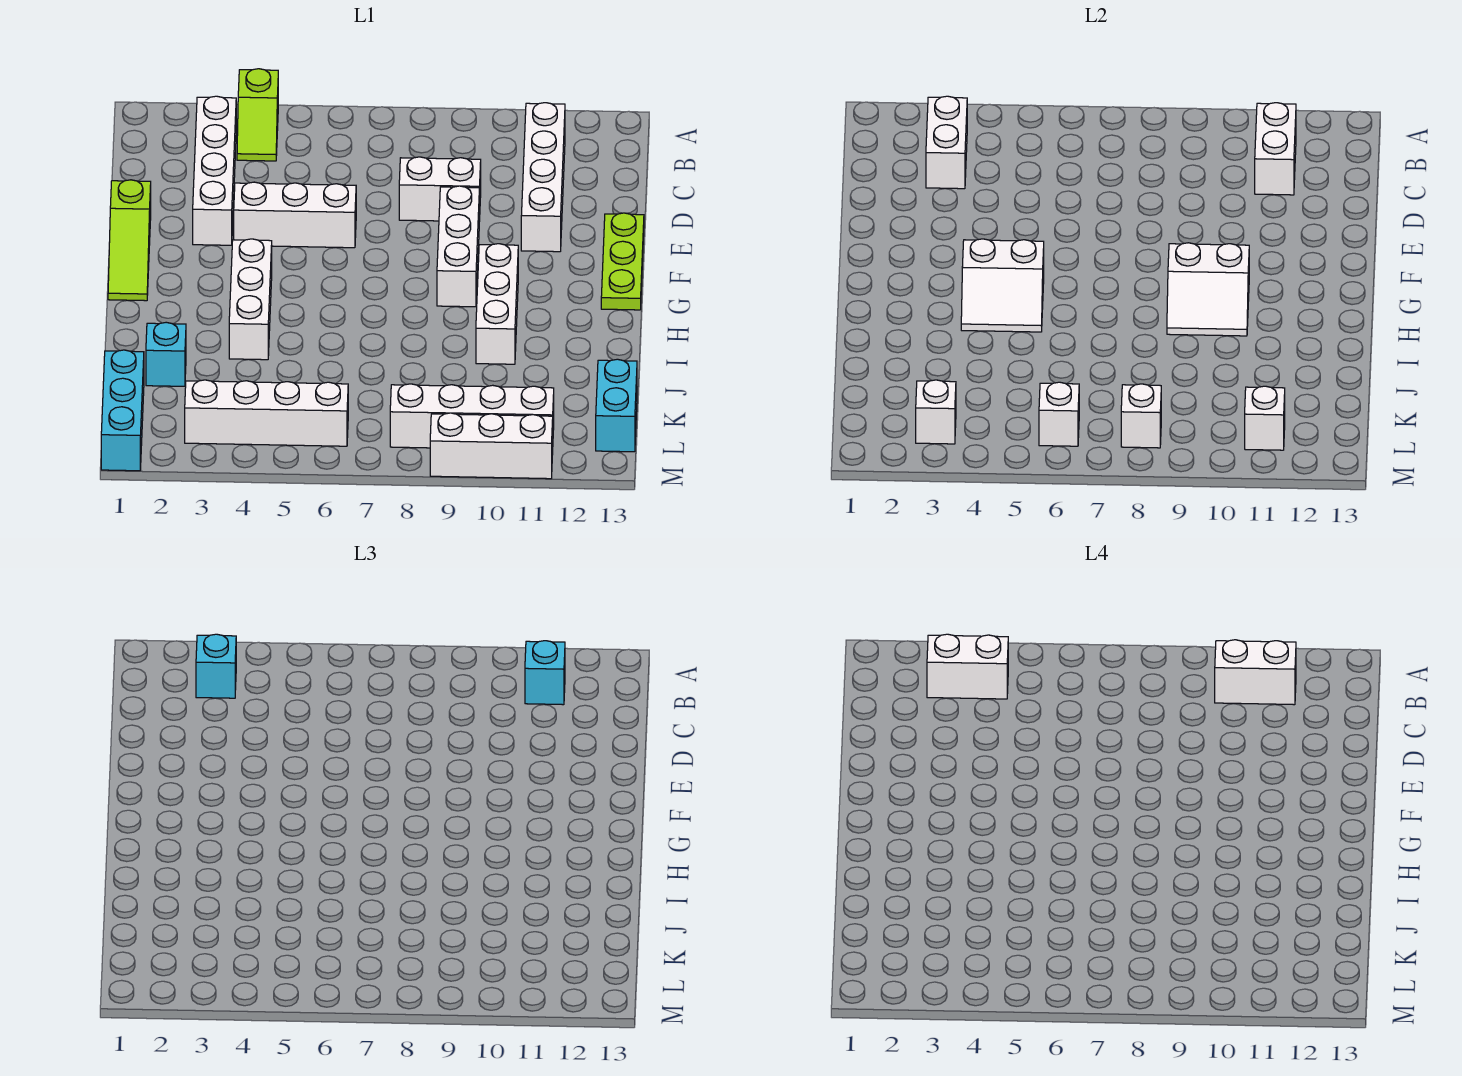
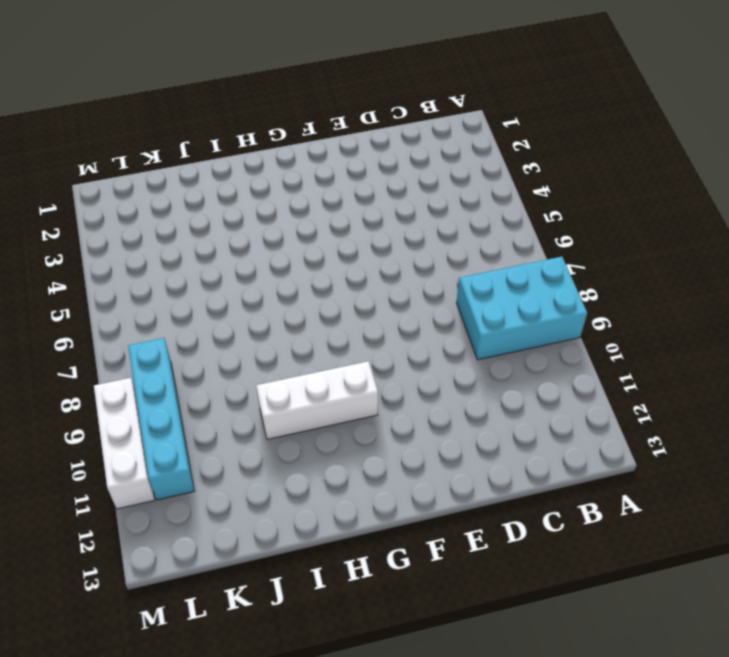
cyan 2x3 brick [456,257,587,360] -> none
cyan 1x4 brick [128,338,194,500] -> white 1x4 brick [390,384,554,448]
none -> lime 1x2 slope [237,69,278,161]
none -> white 1x4 brick [193,96,236,245]
none -> white 1x4 brick [521,103,565,252]

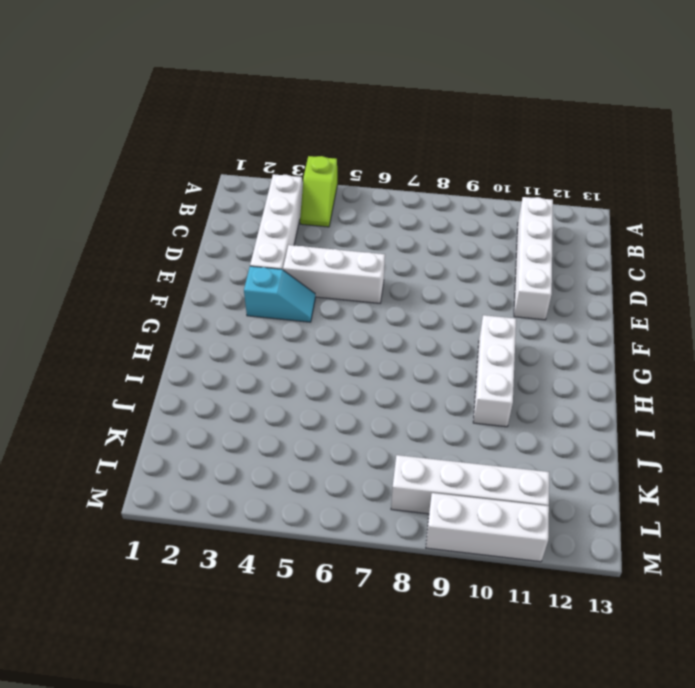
cyan 1x2 slope [244,266,315,322] -> none
none -> white 1x2 brick [399,157,481,221]
none -> lime 1x3 slope [108,180,151,301]
none -> white 1x3 brick [437,186,479,307]

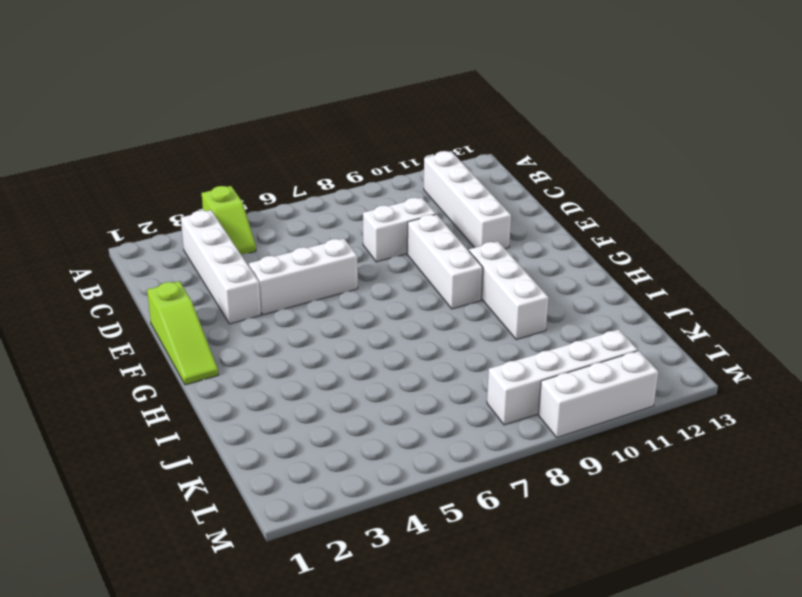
none -> lime 1x3 plate [601,213,644,310]
none -> white 1x3 brick [229,239,272,360]
none -> cyan 1x1 brick [146,322,186,386]

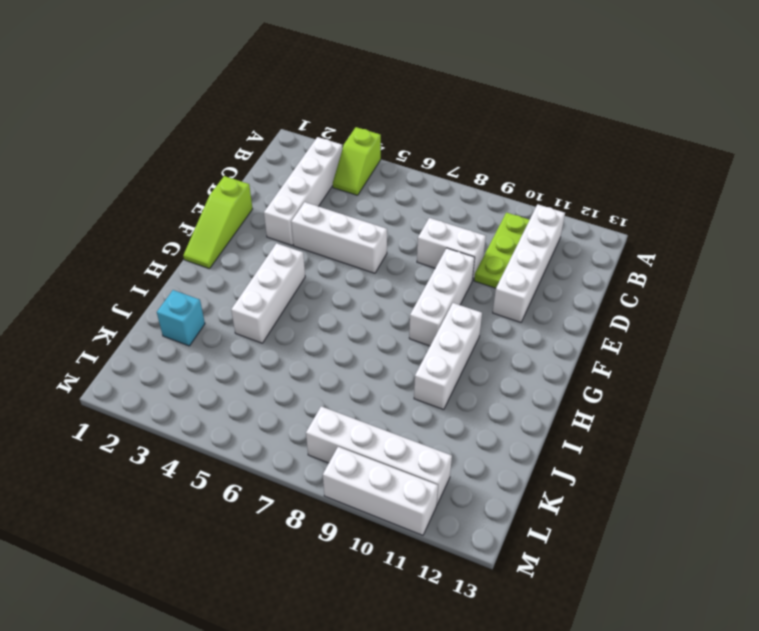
lime 1x3 plate [474,213,529,288] -> lime 1x3 plate moved to [601,213,644,310]
none -> cyan 1x3 brick [101,350,144,471]
none -> cyan 1x2 brick [596,359,637,452]
none -> white 1x4 brick [185,380,348,446]

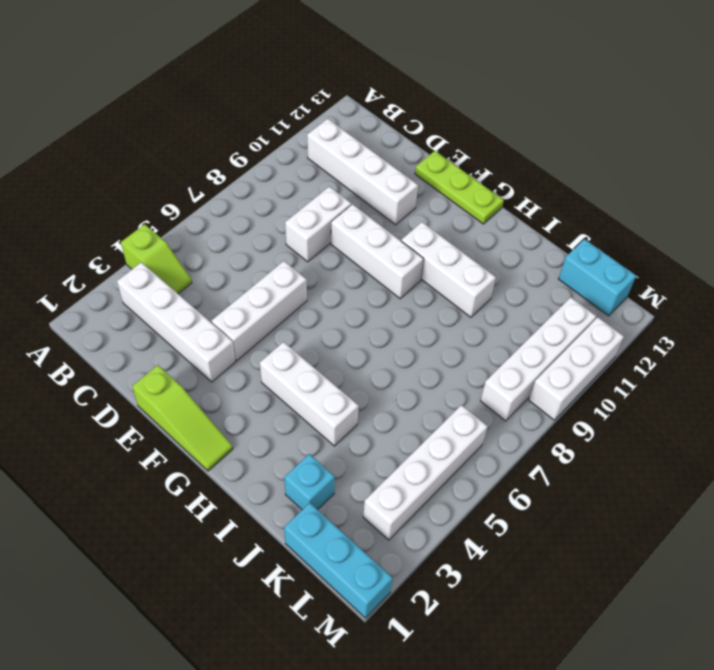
none -> white 1x2 brick [926,96,967,189]
none -> white 1x2 brick [1255,103,1296,195]
none -> white 2x2 slope [961,239,1044,332]

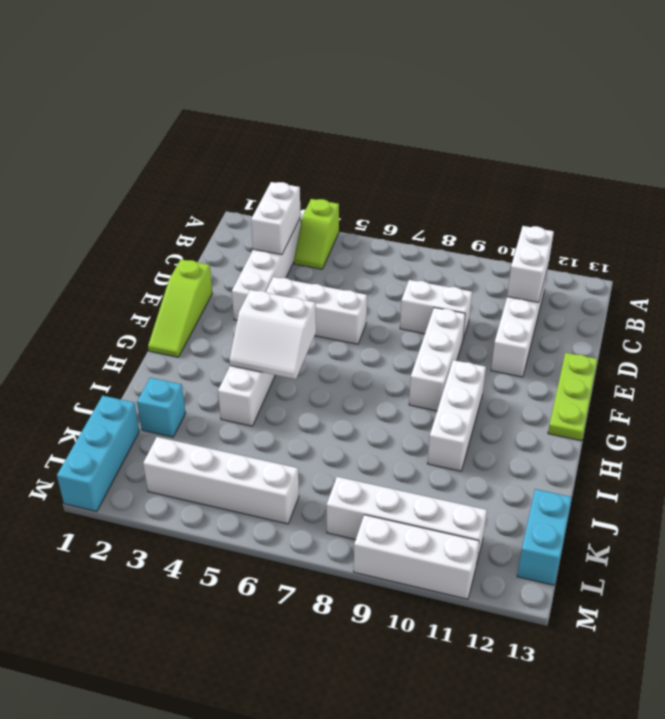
none -> white 2x2 slope [1167,243,1249,336]
none -> white 1x1 brick [916,380,956,444]
none -> white 1x1 brick [1039,382,1079,446]

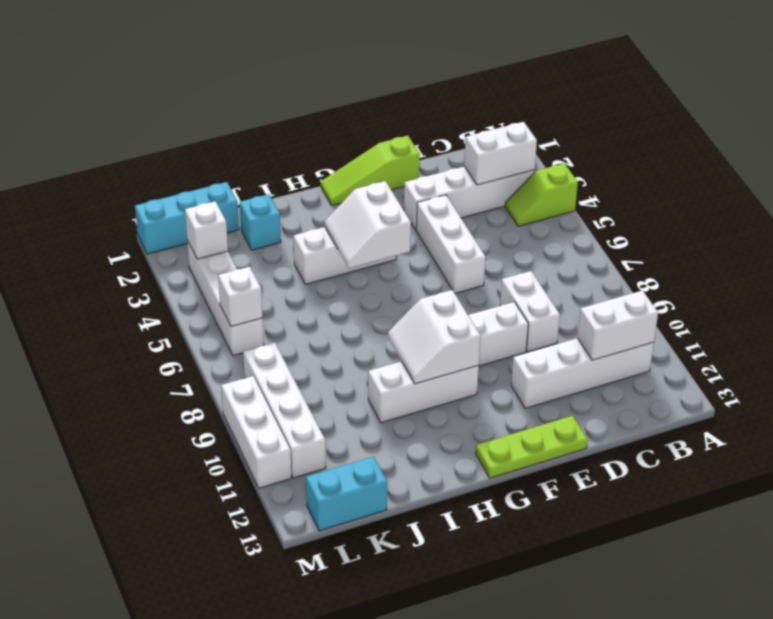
none -> white 1x1 brick [1121,384,1161,448]
none -> white 1x1 brick [1245,386,1285,450]
none -> cyan 1x1 brick [196,634,236,698]

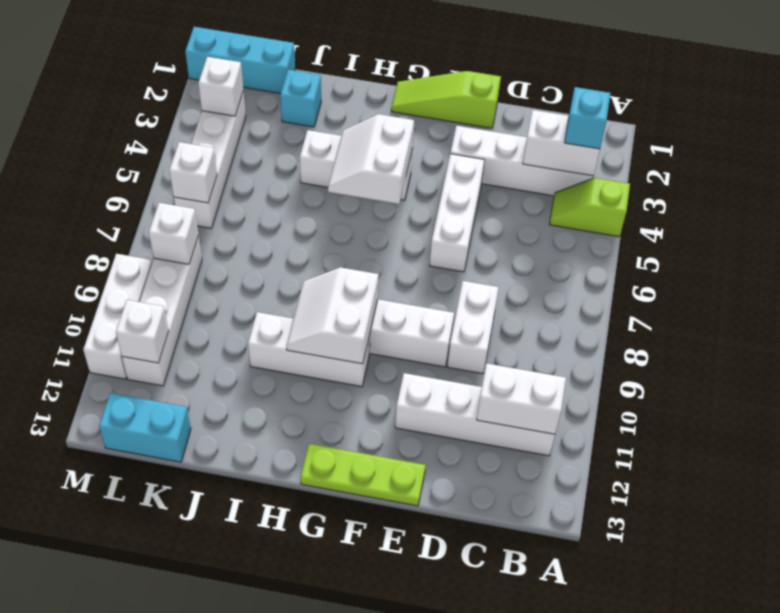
none -> cyan 1x1 brick [525,641,565,705]
none -> white 1x2 brick [927,634,1008,699]
none -> white 1x2 brick [1215,640,1296,705]

